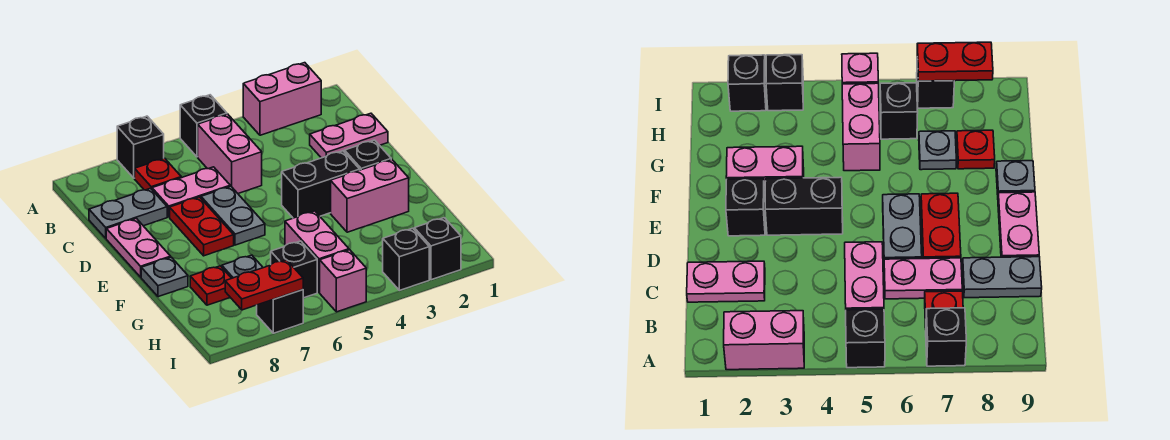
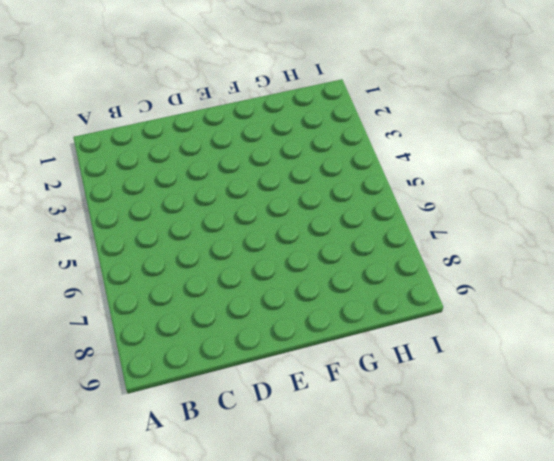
none -> pink 1x2 brick [243,63,321,135]
none -> black 1x1 brick [180,95,227,157]
none -> black 1x1 brick [117,116,164,178]

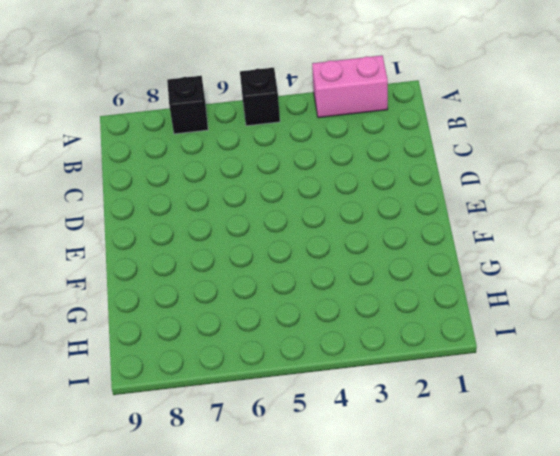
none -> pink 1x2 brick [198,114,262,193]
none -> red 1x1 plate [135,158,181,190]
none -> pink 1x2 plate [310,113,388,158]

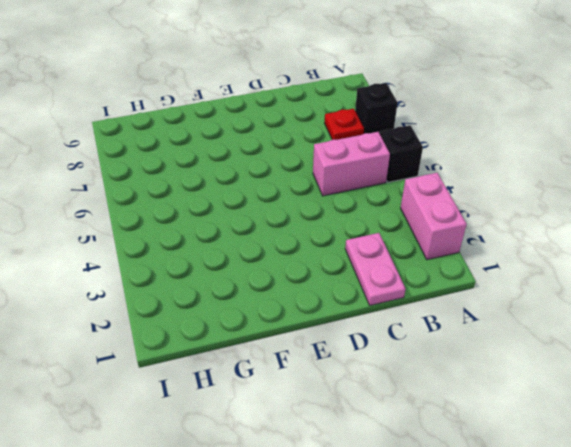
none -> pink 1x2 plate [152,167,230,217]
none -> grey 1x2 plate [89,188,167,238]
none -> grey 1x2 plate [201,186,265,245]

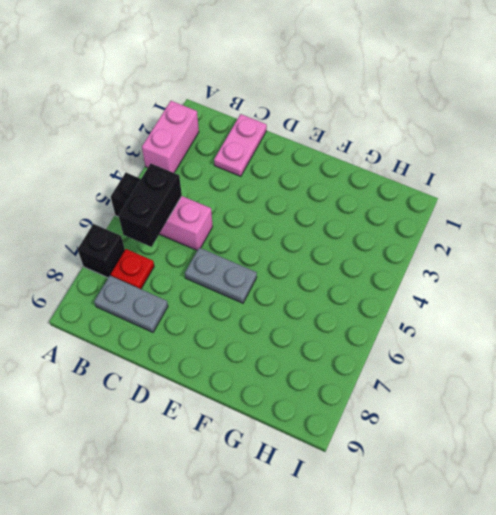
black 1x2 brick [119,164,182,247] -> black 1x2 brick moved to [282,151,360,218]
grey 1x2 plate [94,276,168,332] -> grey 1x2 plate turned to [89,188,167,238]
none -> pink 1x2 plate [152,167,230,217]
none -> red 1x2 plate [170,197,234,256]
none -> pink 1x2 plate [106,218,171,277]

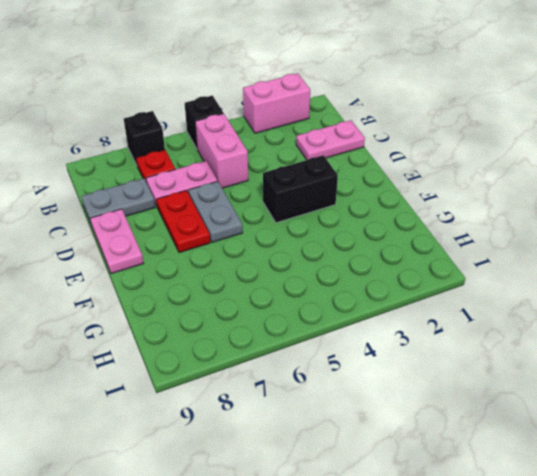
none -> black 1x1 brick [345,140,391,170]
none -> pink 1x2 brick [331,159,409,232]
none -> grey 1x1 plate [141,257,188,297]

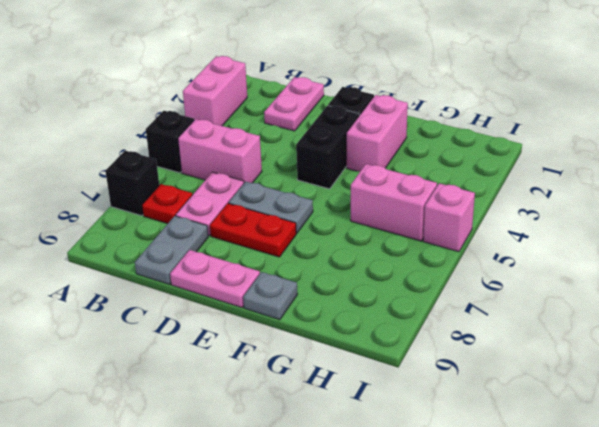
none -> grey 1x1 plate [222,255,263,278]
none -> red 1x1 plate [190,266,231,305]
none -> black 1x1 brick [271,241,317,298]

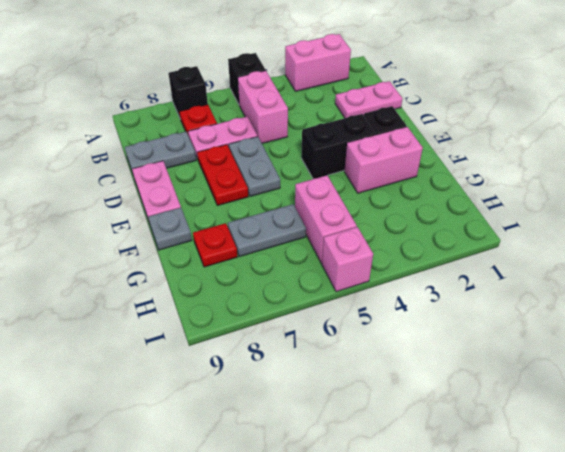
grey 1x2 plate [228,204,306,257] -> grey 1x1 plate [222,255,263,278]
none -> black 1x1 brick [271,241,317,298]
none -> black 1x1 brick [414,218,461,280]
none -> black 1x1 brick [383,228,429,290]

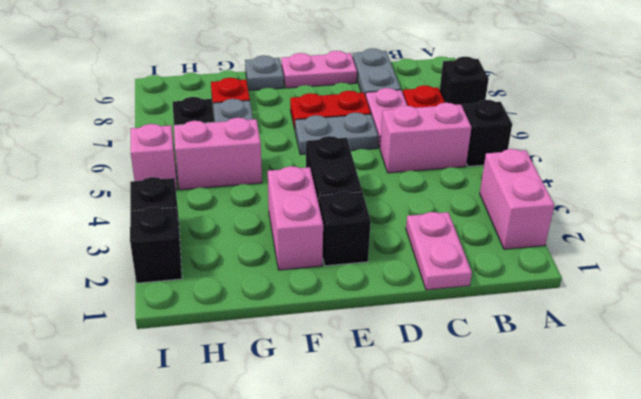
none -> black 1x1 brick [257,290,303,333]
none -> red 1x2 plate [225,260,303,310]

